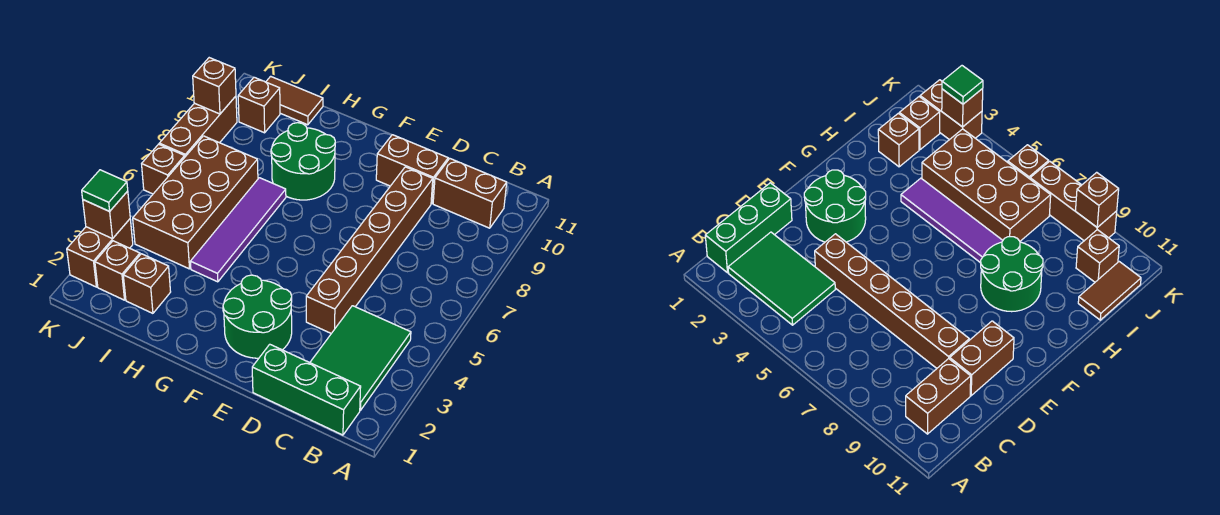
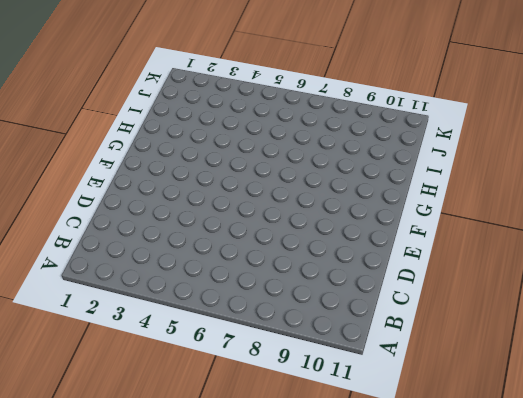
none -> green 1x3 brick [252,344,361,435]
none -> green 2x3 tile [310,306,411,410]
none -> brown 1x2 brick [433,158,507,228]

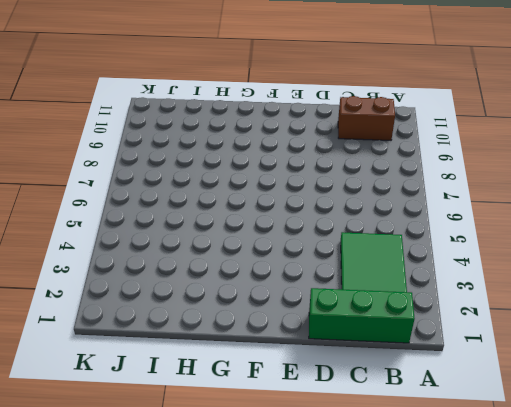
none -> brown 1x6 brick [306,167,433,333]
none -> brown 1x2 brick [376,135,448,204]
none -> green 2x2 round brick [223,275,292,358]

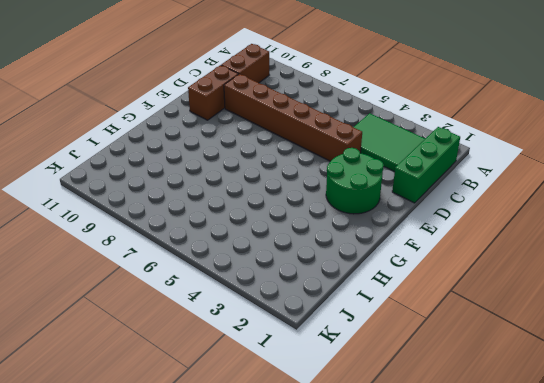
none -> green 2x2 round brick [271,123,335,200]
none -> purple 1x4 tile [190,178,286,282]
none -> brown 1x1 brick [123,254,171,313]

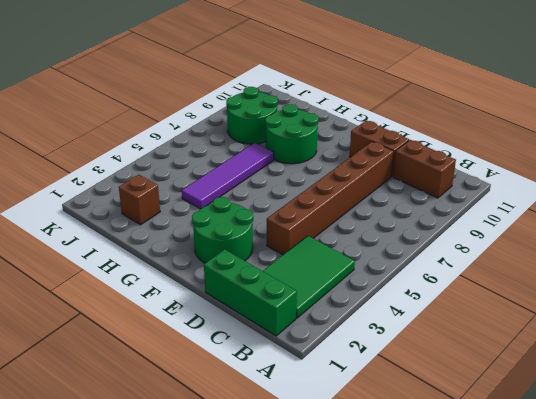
green 2x2 round brick [226,87,278,144] -> none
none -> brown 2x4 brick [133,136,258,269]
none -> brown 1x2 tile [266,76,323,125]
none -> brown 1x1 brick [95,241,140,300]

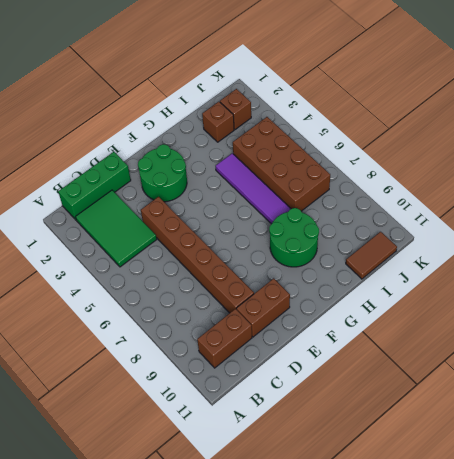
none -> brown 1x1 brick [238,77,280,133]
none -> brown 1x2 brick [67,219,133,287]
none -> brown 1x1 brick [142,144,185,194]

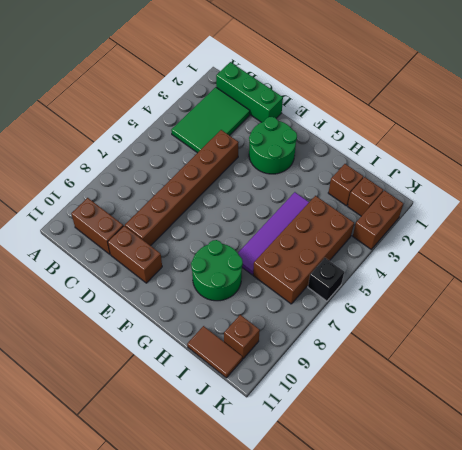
black 1x1 brick [308,258,344,301] -> brown 1x1 brick [142,144,185,194]
none -> brown 1x3 brick [159,96,237,157]
none -> brown 1x1 brick [83,191,130,239]
none -> brown 1x1 brick [193,58,236,114]

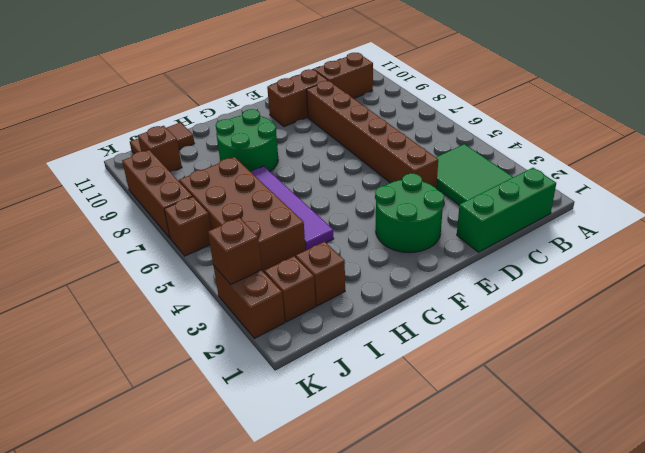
none -> brown 1x1 brick [193,58,236,114]
none -> green 1x1 tile [82,170,128,211]

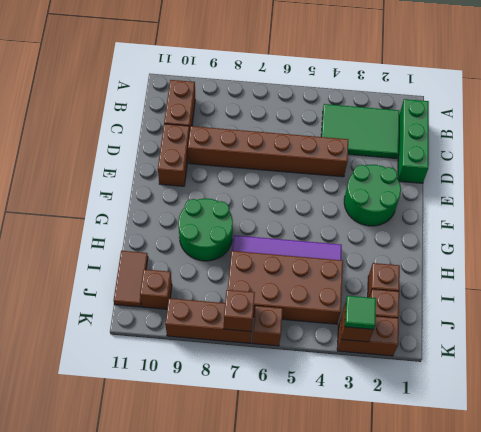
brown 1x1 brick [224,290,255,331] -> brown 1x1 brick moved to [193,58,236,114]

